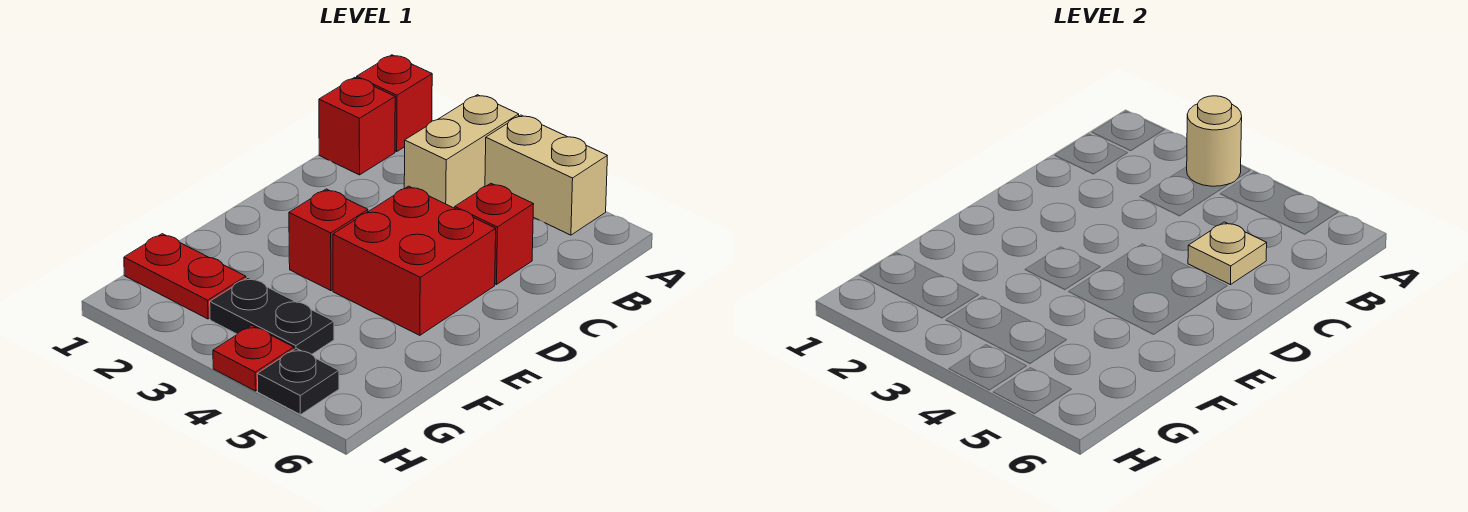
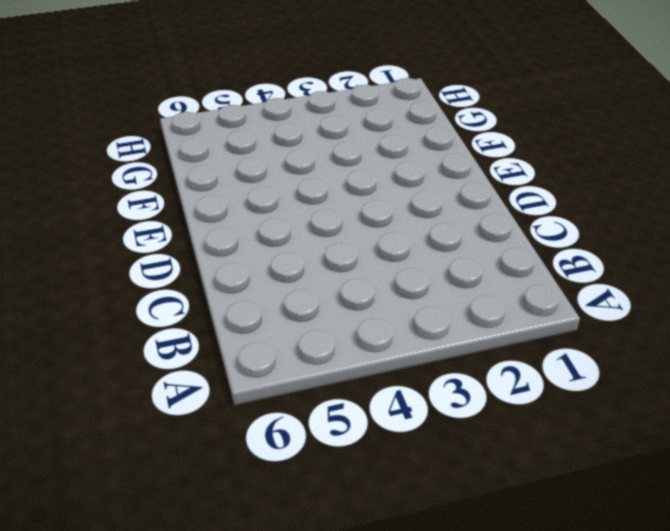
none -> red 1x1 brick [357,55,432,151]
none -> tan 1x2 brick [404,95,519,208]
none -> tan 1x2 brick [485,115,607,235]

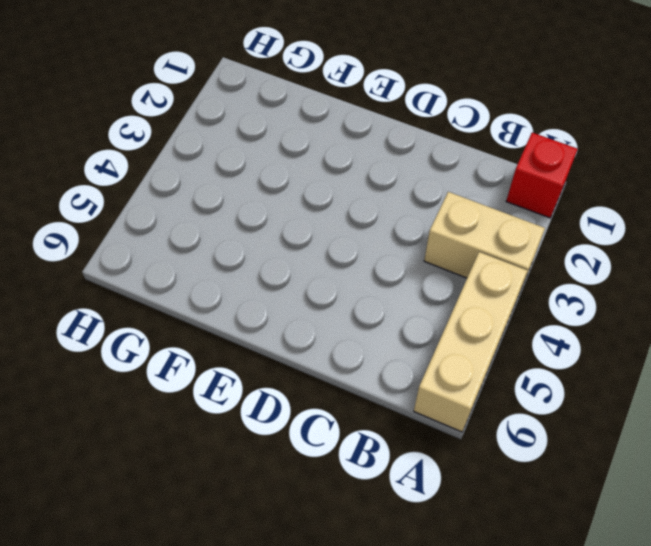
tan 1x3 brick [414,252,528,432] -> tan 1x2 brick [485,115,607,235]
none -> red 1x1 brick [319,77,395,175]
none -> red 1x1 brick [455,183,534,285]
none -> red 2x2 brick [333,186,496,335]

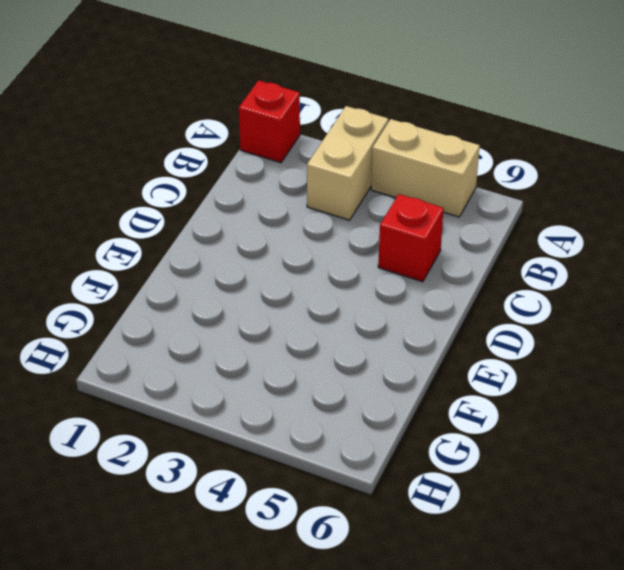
none -> red 1x1 brick [319,77,395,175]
none -> red 2x2 brick [333,186,496,335]
none -> red 1x1 brick [289,189,368,291]

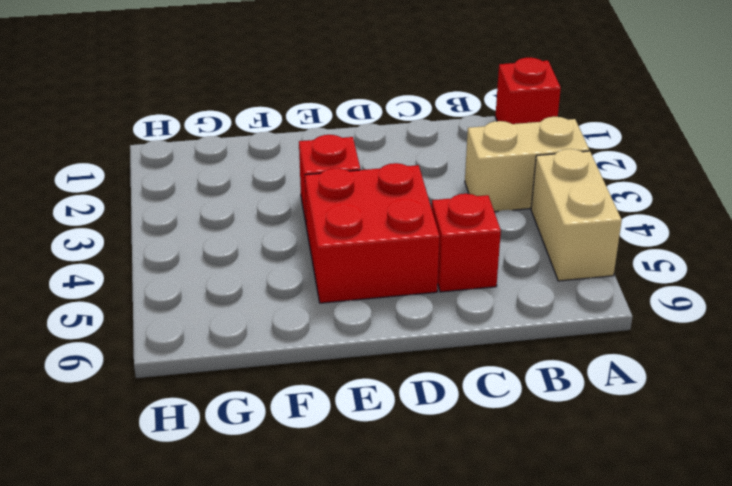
none -> red 1x1 brick [319,77,395,175]
none -> red 1x2 plate [124,234,246,319]
none -> black 1x2 plate [210,278,334,354]

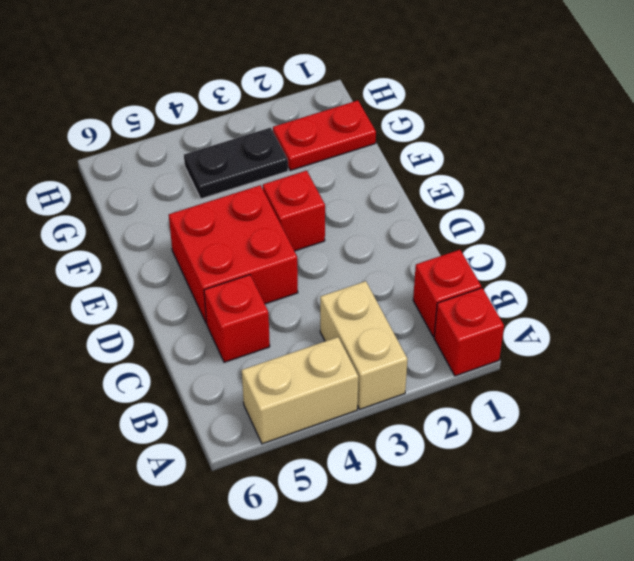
none -> red 1x1 plate [213,325,294,391]
none -> black 1x1 plate [257,348,339,415]
none -> tan 1x1 round brick [1187,96,1242,186]

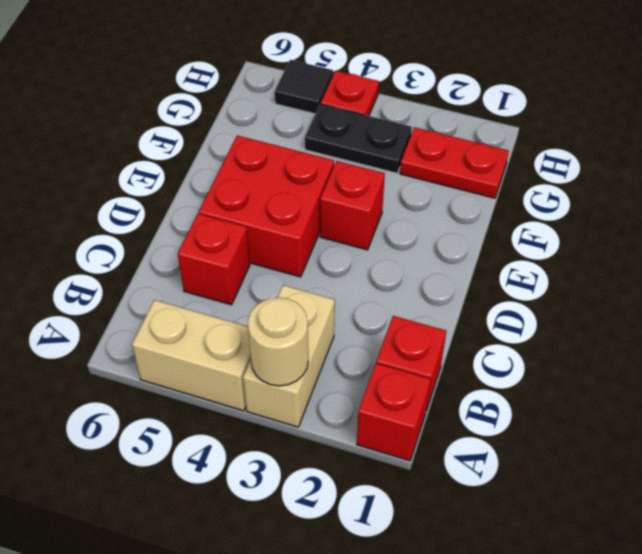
black 1x1 tile [275,60,333,114] -> black 1x1 plate [257,348,339,415]
none -> tan 1x1 plate [1188,222,1267,285]

